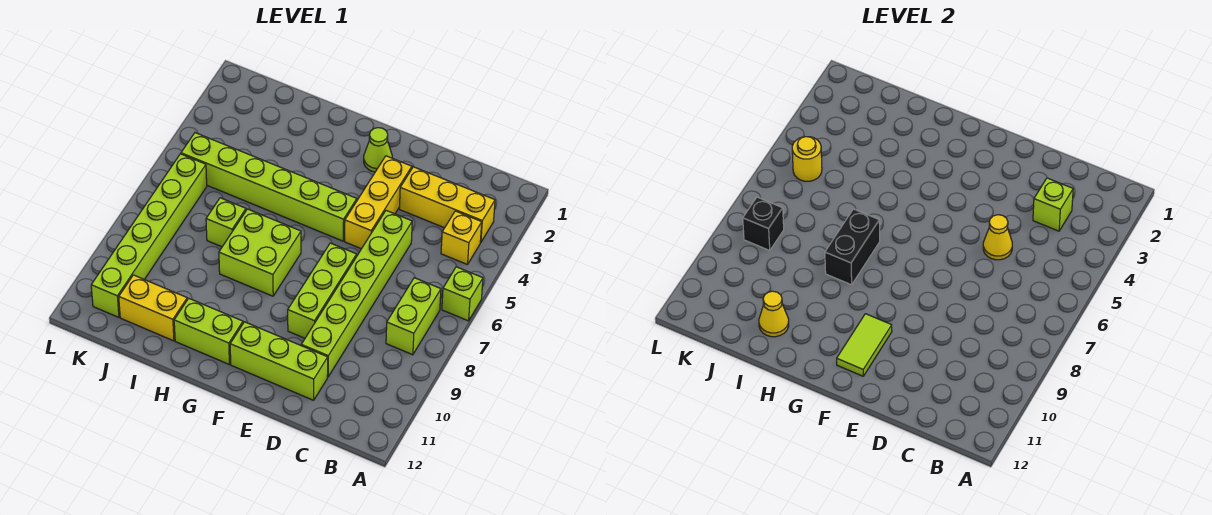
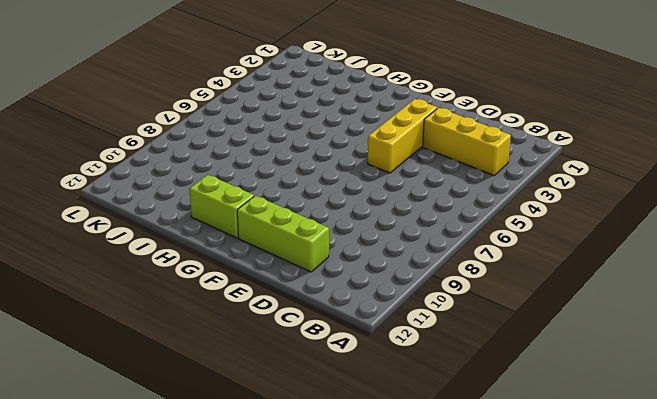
none -> lime 1x1 brick [442,267,483,321]
none -> yellow 1x1 brick [441,211,482,265]
none -> lime 1x2 brick [386,278,441,355]

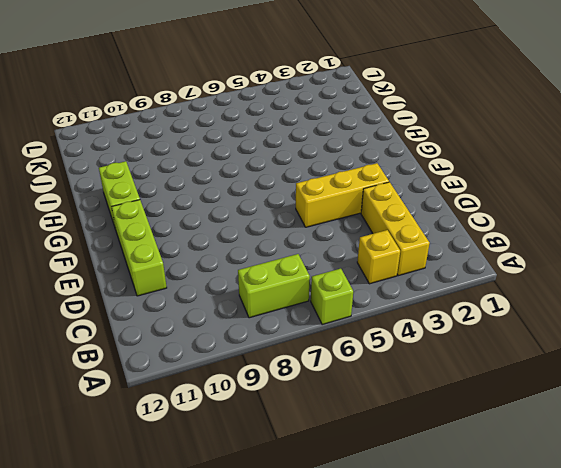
none -> lime 1x6 brick [301,211,412,377]
none -> lime 1x3 brick [288,243,357,338]
none -> lime 1x1 cone [364,128,392,172]

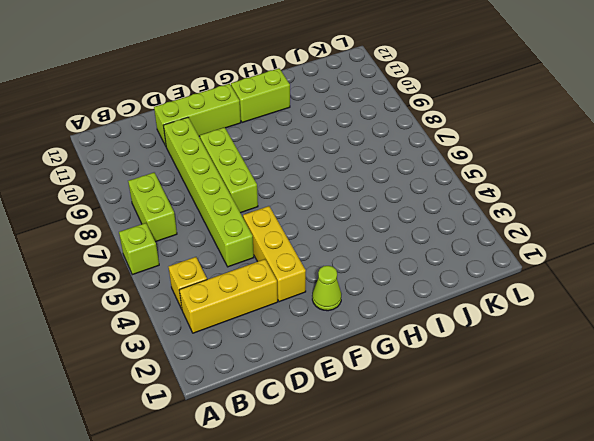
none -> lime 1x6 brick [181,133,357,241]
none -> lime 2x2 brick [219,209,301,296]
none -> lime 1x1 brick [206,198,246,247]

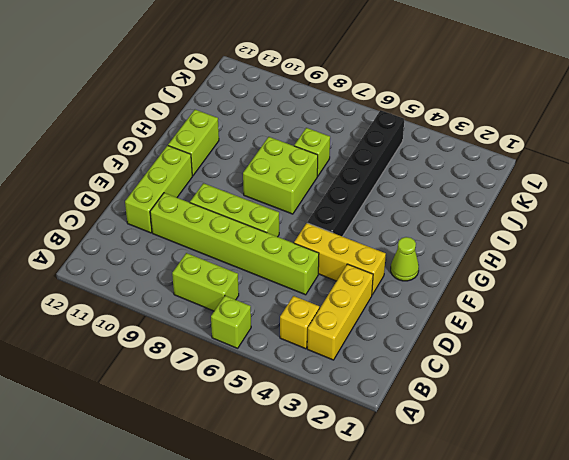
black 1x6 brick [307,110,404,237] -> lime 1x6 brick [181,133,357,241]
none -> yellow 1x2 brick [119,275,187,341]
none -> lime 1x6 brick [91,154,207,317]
none -> lime 1x1 brick [1033,178,1073,231]

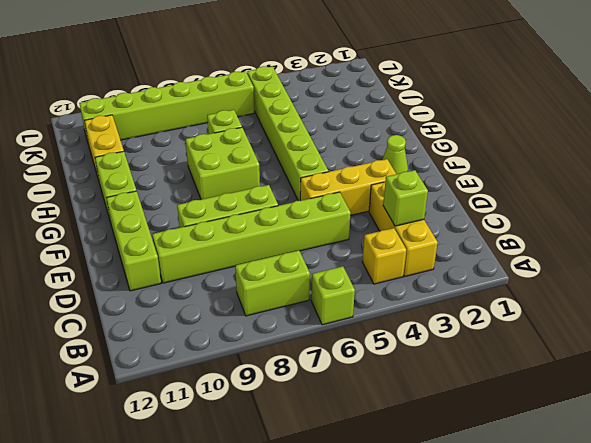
none -> yellow 1x1 cone [983,215,1012,260]
none -> lime 1x2 tile [837,314,892,376]
none -> black 1x2 brick [825,209,880,285]

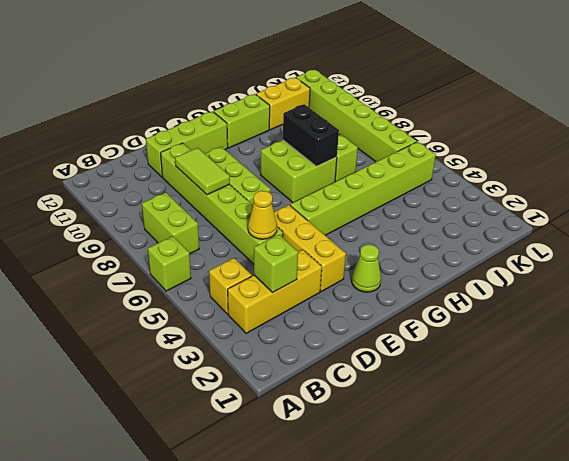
lime 1x2 tile [175,148,230,195] -> lime 1x2 tile moved to [837,314,892,376]
none -> yellow 1x1 cone [759,291,789,337]
none -> yellow 1x1 round brick [792,137,822,181]
none -> black 1x1 brick [743,197,784,250]

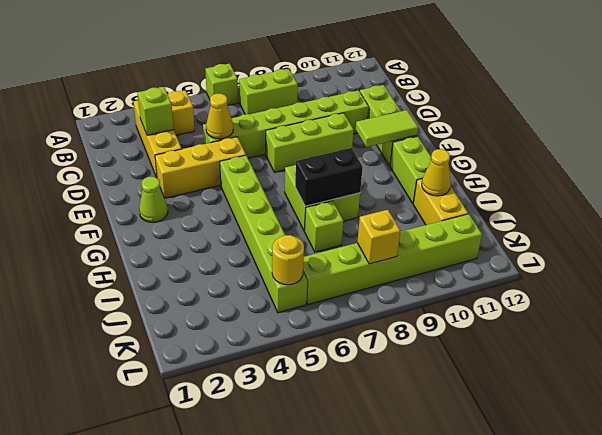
yellow 1x1 brick [357,210,400,264] -> black 1x1 brick [743,197,784,250]

